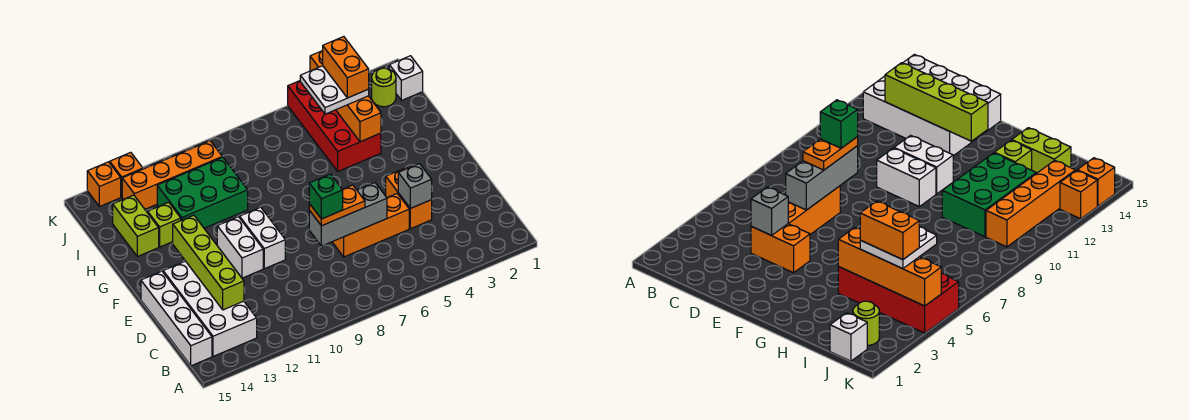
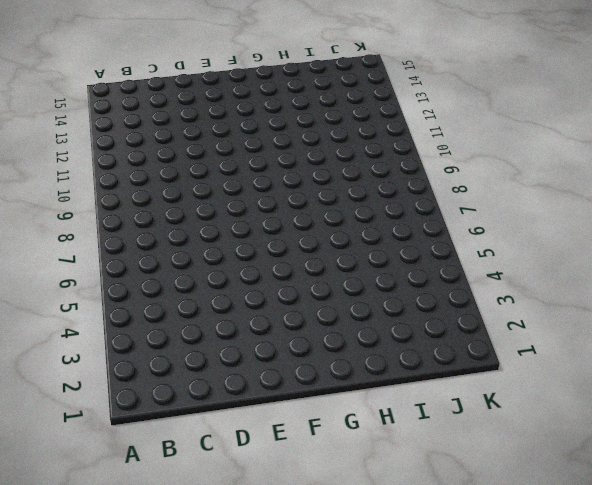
none -> white 2x4 brick [163,261,257,356]
none -> white 1x4 brick [141,271,212,366]
none -> orange 1x2 brick [386,167,432,229]

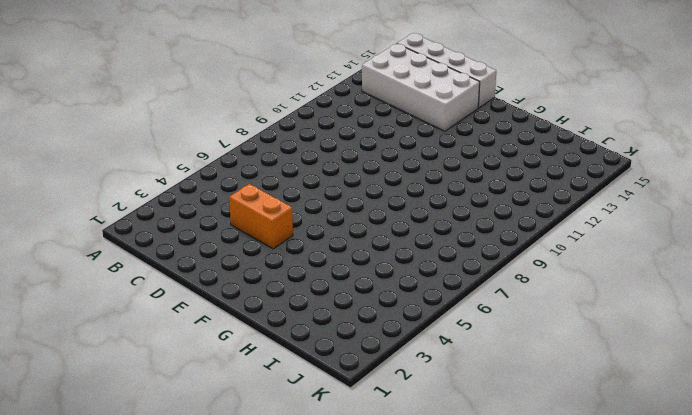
none -> orange 1x3 brick [333,194,409,257]
none -> white 1x2 brick [240,207,285,269]
none -> white 1x2 brick [217,217,263,278]

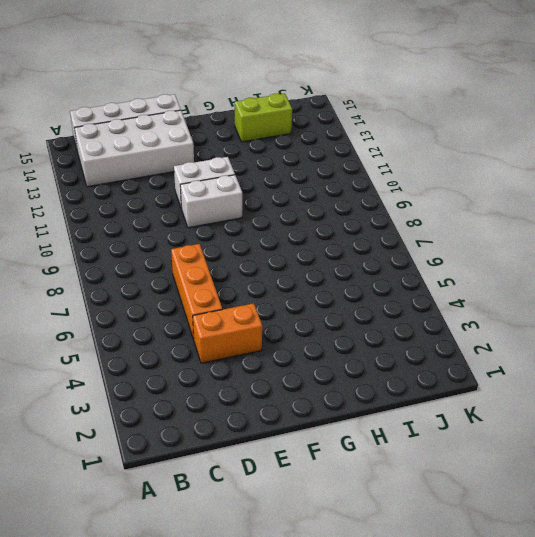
none -> red 2x4 brick [288,81,381,171]
none -> green 2x3 brick [157,157,248,228]
none -> lime 1x1 brick [148,202,181,247]

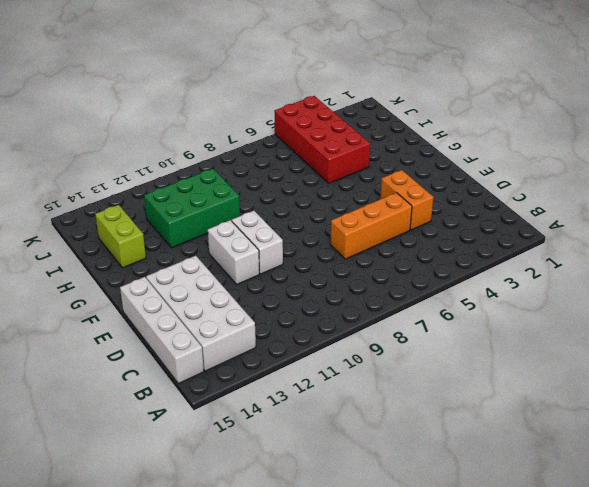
none -> lime 1x1 brick [148,202,181,247]
none -> white 1x1 brick [389,56,423,100]
none -> lime 1x1 round brick [372,68,396,107]

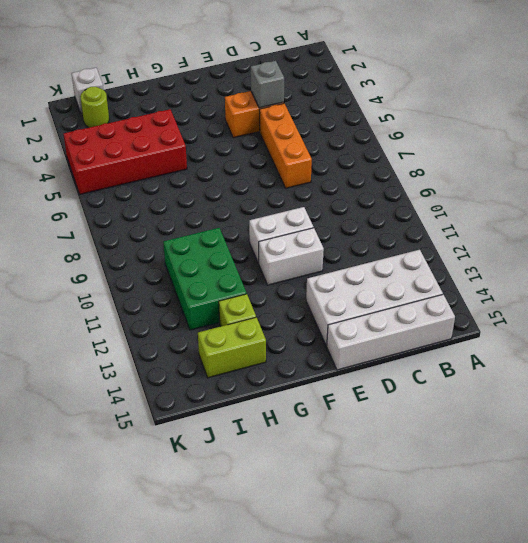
none -> orange 1x4 brick [122,141,222,209]
none -> orange 1x1 brick [110,152,143,197]
none -> orange 1x1 brick [87,162,121,207]

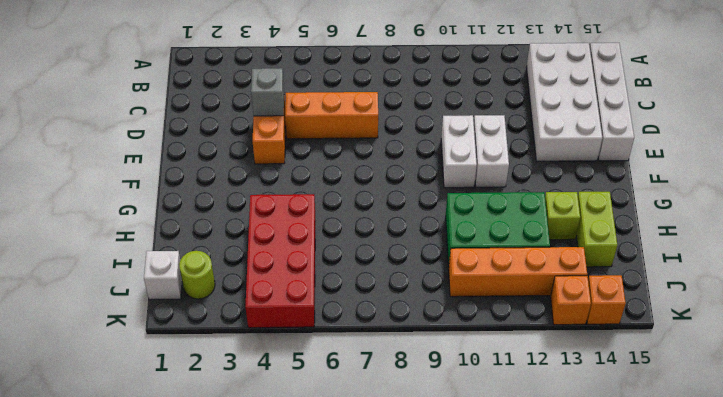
none -> lime 1x4 brick [173,215,244,310]
none -> grey 1x3 brick [309,183,387,246]
none -> orange 1x4 brick [310,51,381,142]

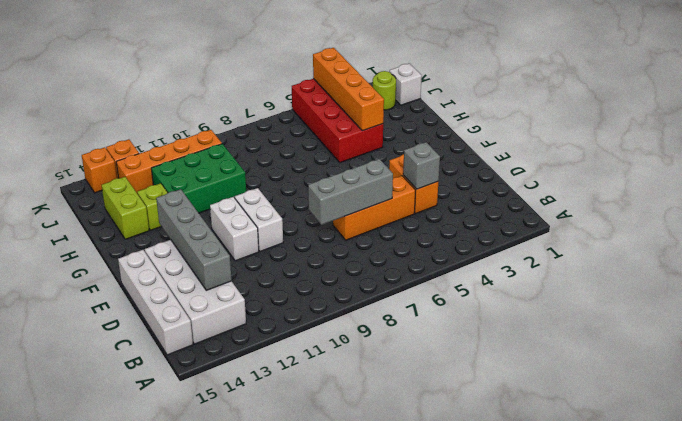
grey 1x4 brick [156,189,232,290] -> lime 1x4 brick [173,215,244,310]
none -> orange 1x2 plate [309,185,365,226]
none -> white 2x2 plate [300,66,369,114]
none -> green 1x1 brick [309,174,343,219]

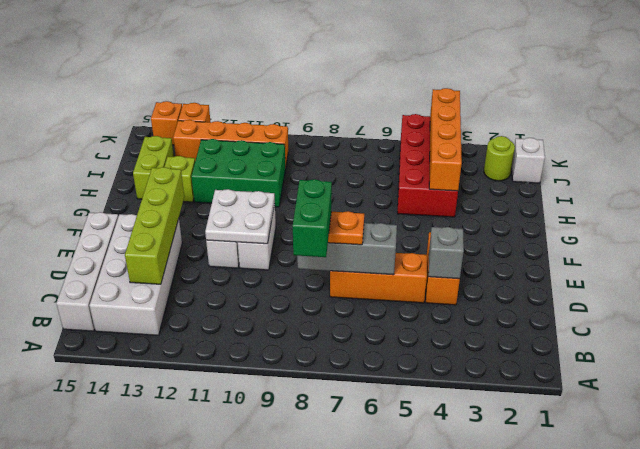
green 1x2 brick [293,179,332,257] -> green 1x1 brick [309,174,343,219]
white 2x2 plate [205,189,275,244] -> white 2x2 plate moved to [300,66,369,114]
none -> orange 1x2 brick [323,37,369,98]

